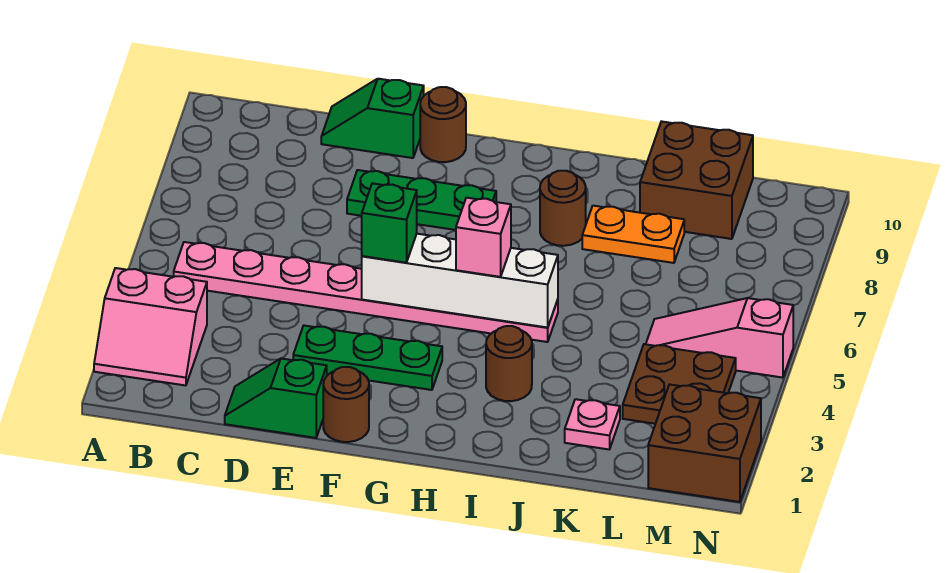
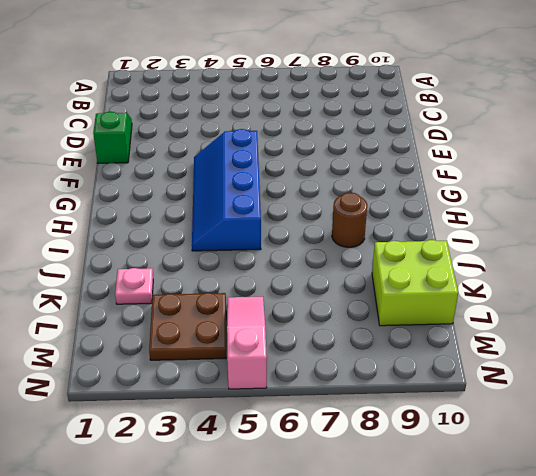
blue 2x4 slope [192,129,261,251] -> pink 1x8 plate [174,242,558,342]
lime 2x2 brick [372,240,458,326] -> brown 2x2 brick [640,121,753,239]
none -> pink 2x2 slope [94,268,207,386]
none -> green 1x2 slope [321,79,424,158]
none -> green 1x3 plate [293,326,442,390]

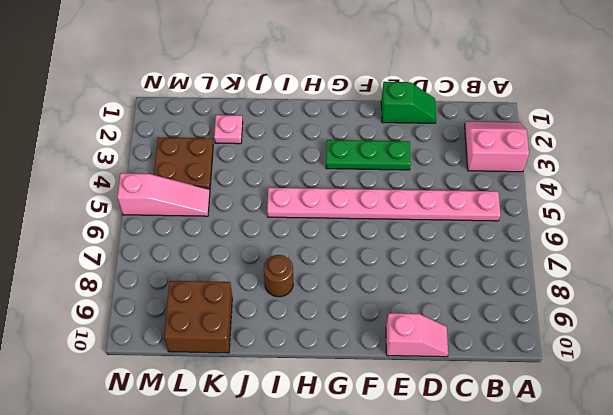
pink 1x2 slope [386,313,448,357] -> green 1x2 slope [321,79,424,158]
none -> green 1x3 plate [347,170,496,230]
none -> brown 1x1 round brick [323,367,369,442]
none -> brown 1x1 round brick [420,87,466,162]

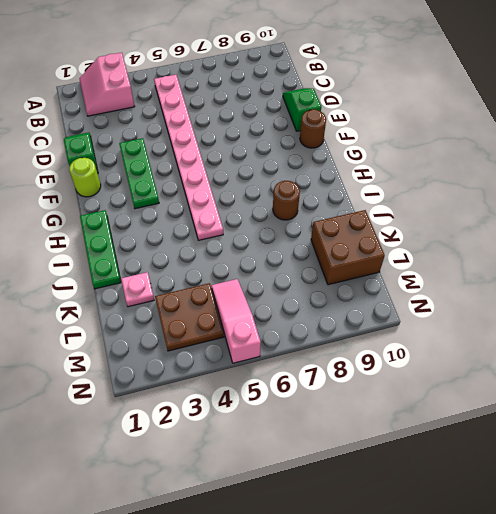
lime 1x1 round brick [69,158,101,197] -> brown 1x1 round brick [323,367,369,442]
green 1x3 plate [80,210,121,289] -> green 1x3 plate moved to [347,170,496,230]
none -> brown 1x1 round brick [486,326,532,401]
none -> orange 1x2 plate [582,206,684,263]
none -> brown 2x2 brick [648,384,761,502]

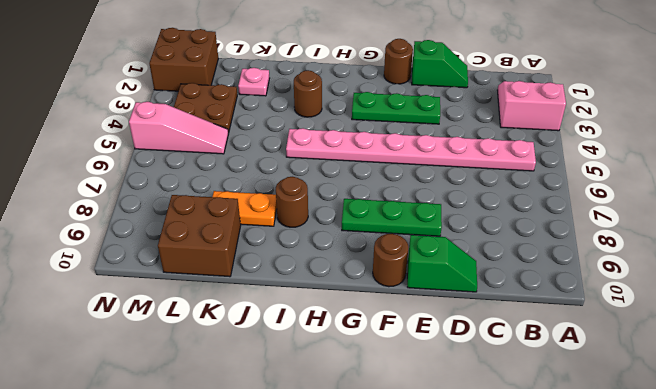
none -> white 1x4 brick [362,234,558,327]
none -> green 1x1 brick [362,183,417,263]
none -> pink 1x1 brick [456,198,511,277]

